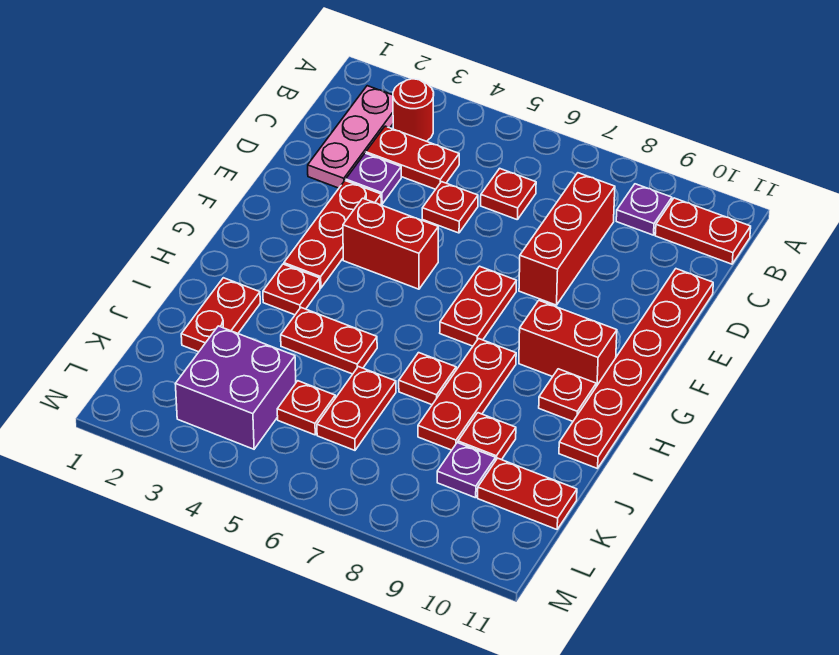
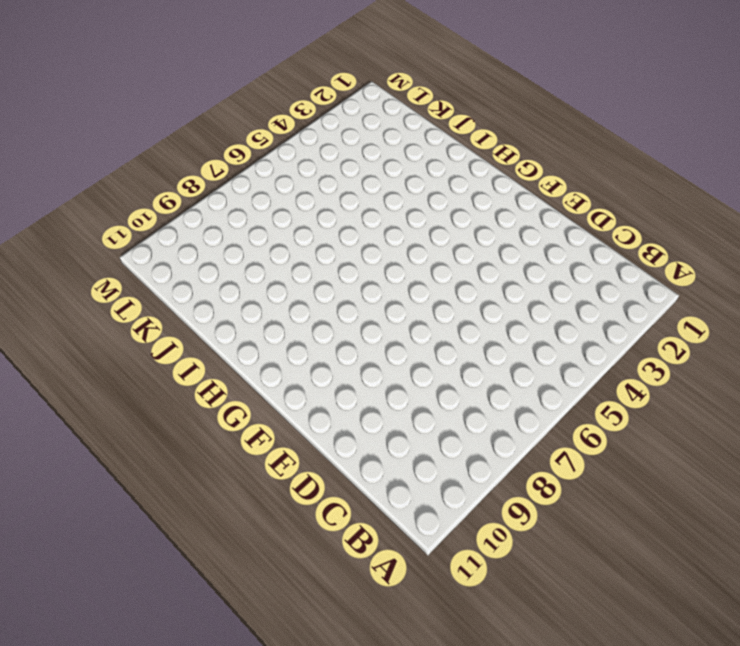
none -> pink 1x3 plate [308,86,393,188]
none -> red 1x1 round brick [393,79,434,141]
none -> purple 1x1 plate [616,184,672,235]

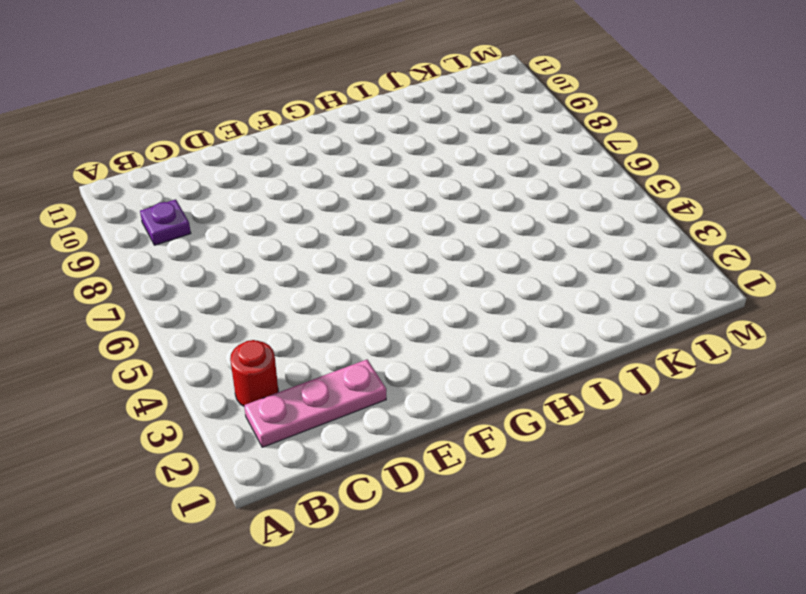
none -> red 1x2 plate [655,198,751,264]
none -> red 1x2 plate [366,126,459,189]
none -> red 1x1 plate [481,168,536,219]

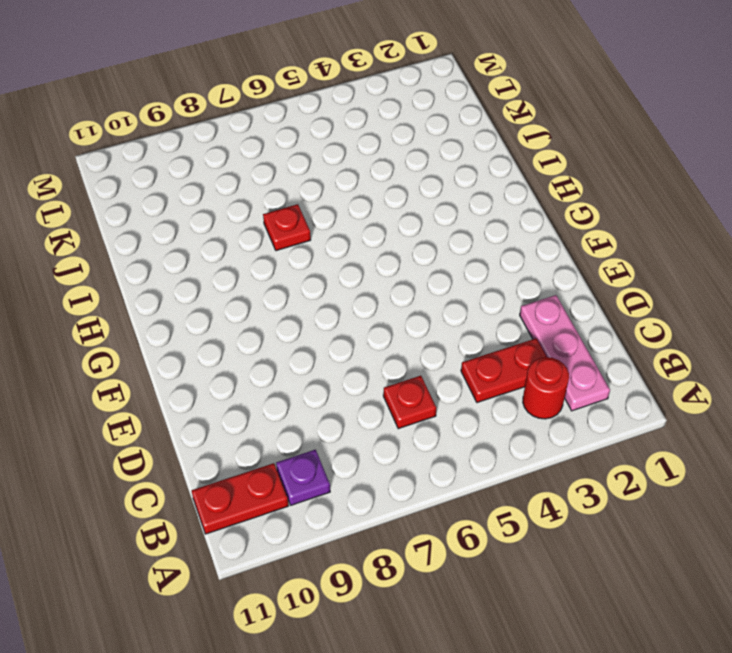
none -> red 1x3 brick [519,173,615,305]
none -> purple 1x1 plate [346,153,401,204]
none -> red 1x1 plate [422,182,478,233]

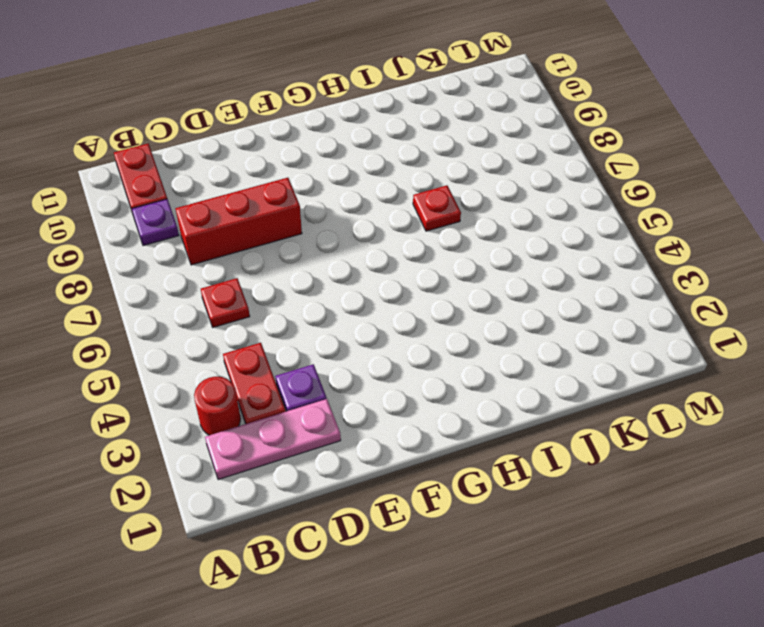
none -> red 1x1 plate [422,182,478,233]
none -> red 1x6 plate [559,269,713,469]
none -> red 1x3 plate [284,181,381,288]

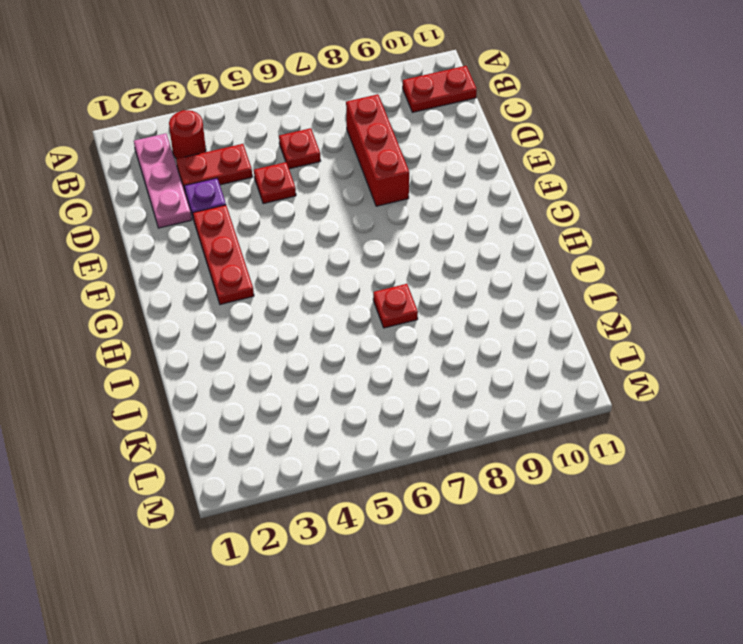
none -> purple 1x1 plate [616,184,672,235]
none -> red 1x6 plate [559,269,713,469]
none -> red 1x2 brick [343,198,438,289]

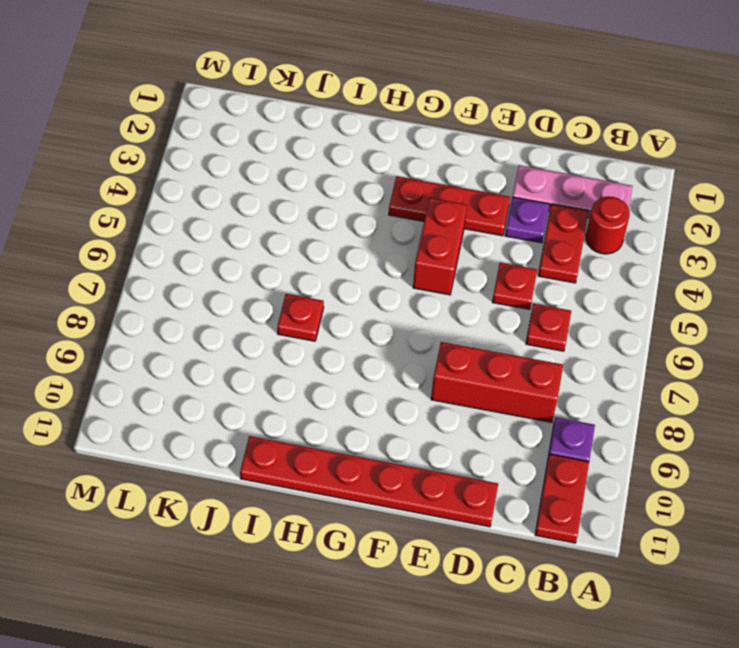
none -> red 1x2 plate [440,266,516,346]
none -> red 1x2 brick [519,301,617,386]
none -> red 1x1 plate [263,264,320,315]

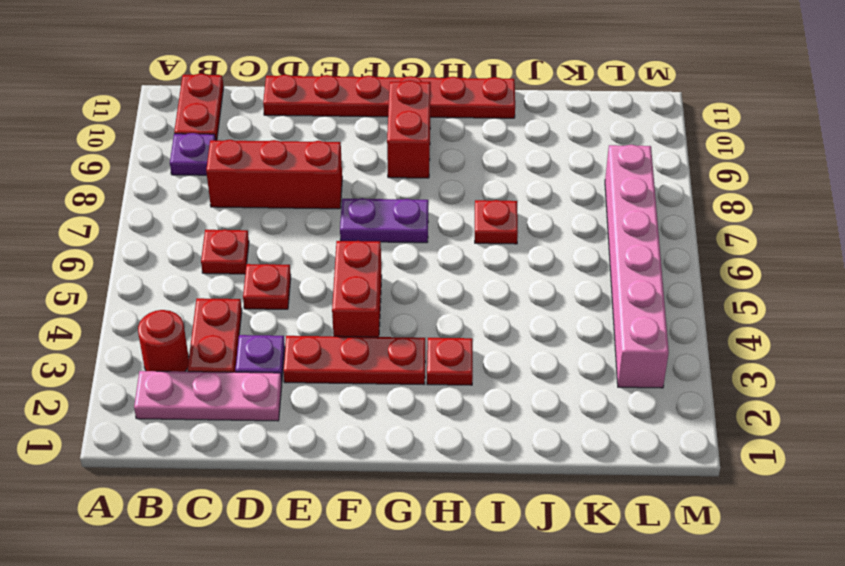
purple 1x2 plate [340,198,428,243] -> red 1x2 plate [440,266,516,346]
pink 1x6 brick [605,145,669,388] -> purple 2x2 brick [175,326,296,449]
none -> red 1x3 plate [418,339,516,450]
none -> red 1x1 plate [539,369,596,421]
none -> red 1x2 plate [181,278,260,352]

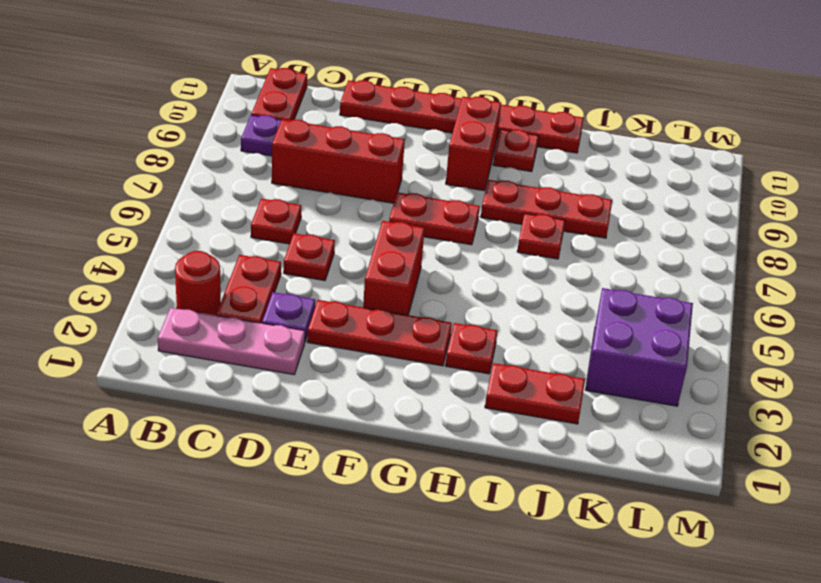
none -> red 1x2 plate [281,308,377,374]
none -> red 1x2 plate [317,367,396,450]
none -> red 1x1 plate [458,413,516,461]

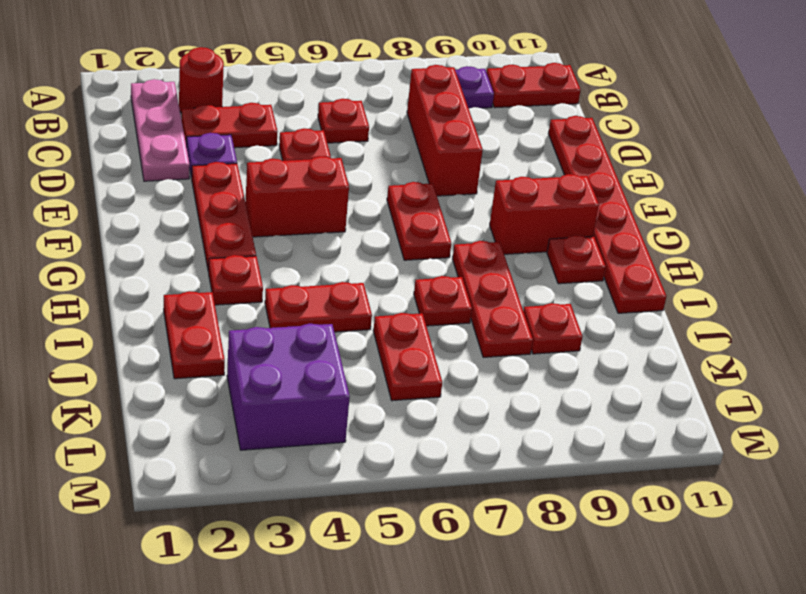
none -> red 1x1 plate [277,381,335,435]
none -> purple 1x1 plate [437,443,496,498]
none -> red 1x2 plate [478,458,577,529]

